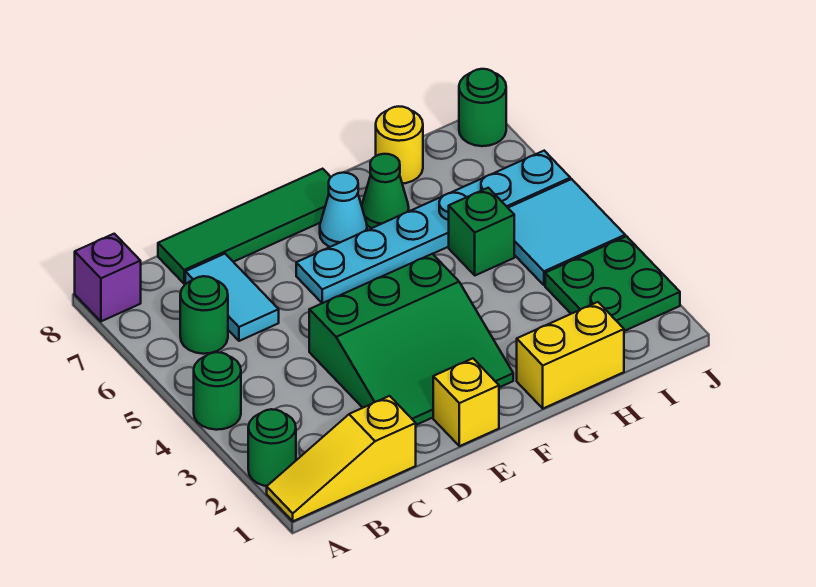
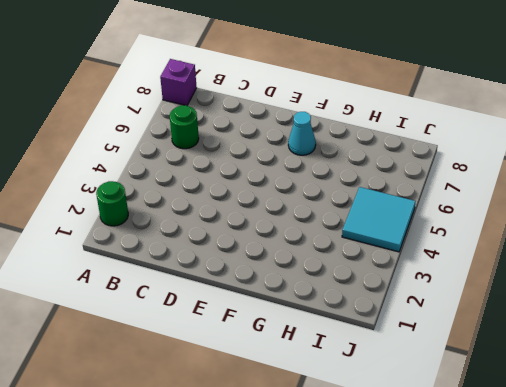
none -> yellow 1x3 slope [267,396,416,521]
none -> green 1x1 round brick [194,352,241,430]
none -> cyan 1x2 tile [185,254,279,341]

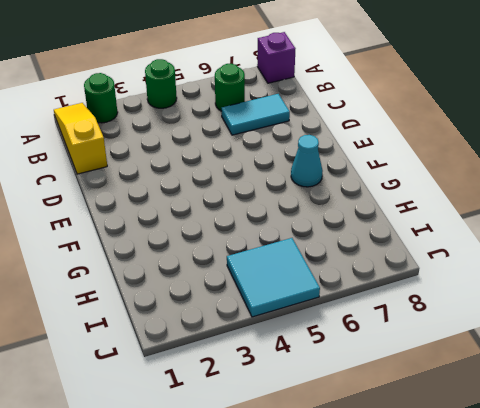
none -> green 1x4 tile [158,169,331,284]
none -> green 3x3 slope [309,254,513,425]
none -> yellow 1x1 brick [433,358,499,446]

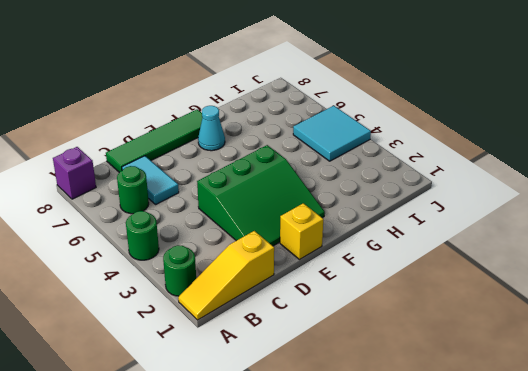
none -> cyan 1x6 plate [296,151,570,303]
none -> yellow 1x2 brick [517,302,624,409]
none -> green 1x1 cone [362,154,409,228]

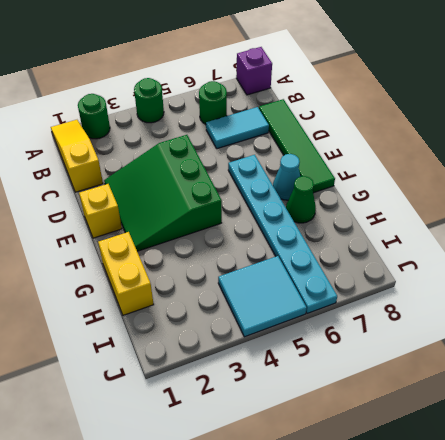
none -> green 1x1 brick [449,188,514,275]
none -> yellow 1x1 round brick [376,106,423,183]
none -> green 2x2 plate [545,236,680,331]

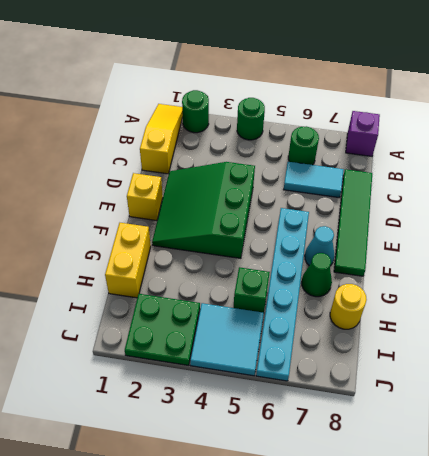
none -> green 1x1 round brick [459,69,506,146]

